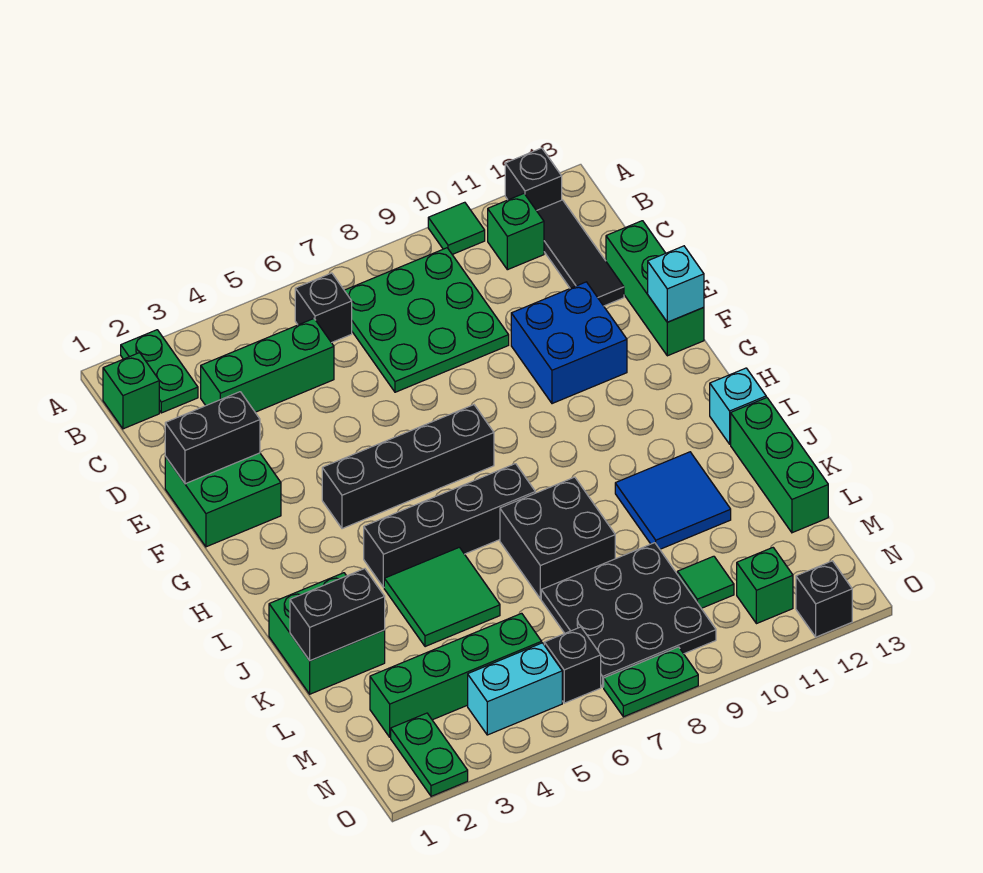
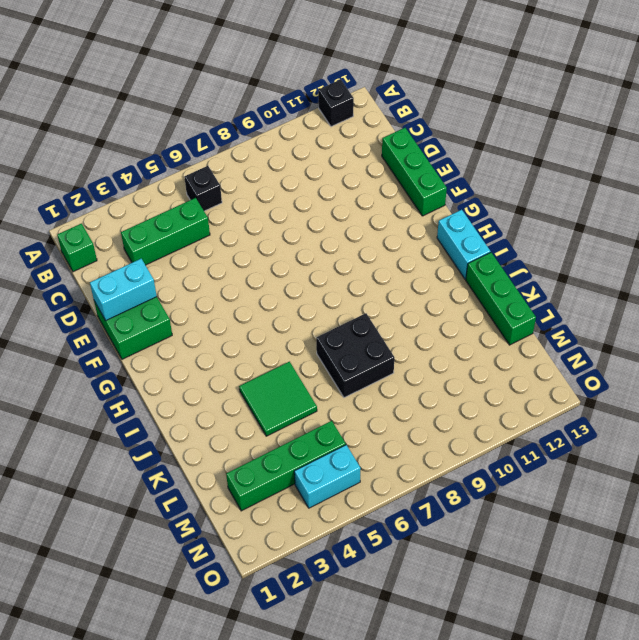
cyan 1x2 brick [90,259,157,320] -> black 1x2 brick [165,392,260,484]
cyan 1x2 brick [437,210,491,279] -> cyan 1x1 brick [710,368,766,444]
none -> green 1x2 plate [121,330,198,413]
none -> green 1x1 tile [428,202,485,254]
none -> green 3x3 plate [344,248,509,392]
none -> green 1x1 brick [488,194,544,270]

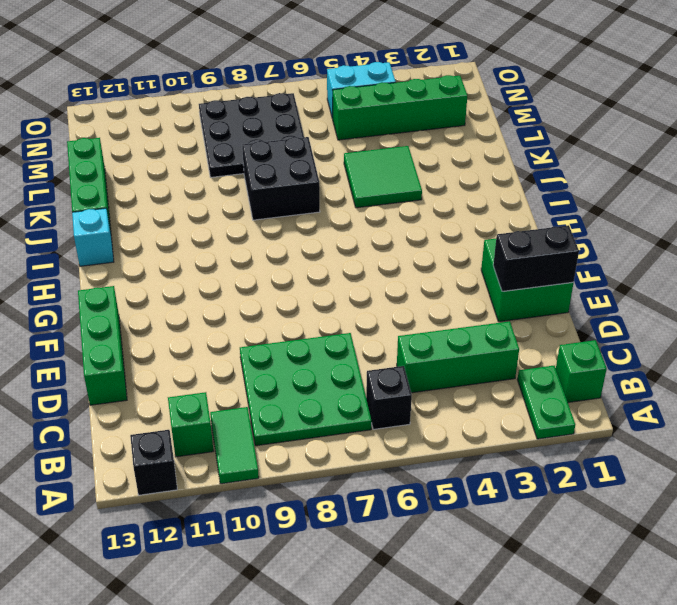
green 1x2 tile [210,407,259,484] -> green 1x1 tile [428,202,485,254]
none -> black 1x3 tile [537,200,624,306]
none -> blue 2x2 brick [511,282,627,404]
none -> black 1x4 brick [322,405,494,529]
none -> black 1x4 brick [364,464,535,588]

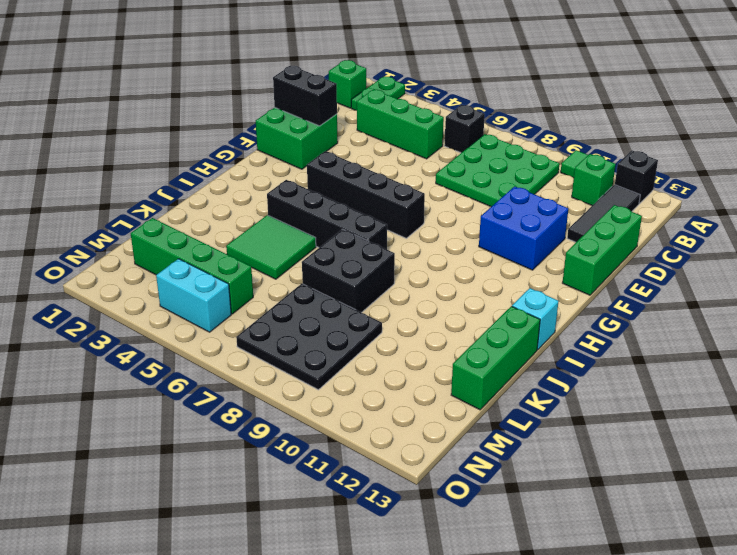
none -> green 2x2 brick [269,573,385,694]
none -> blue 2x2 tile [615,452,731,549]
none -> green 1x1 tile [677,556,734,608]
none -> green 1x2 plate [391,713,468,796]

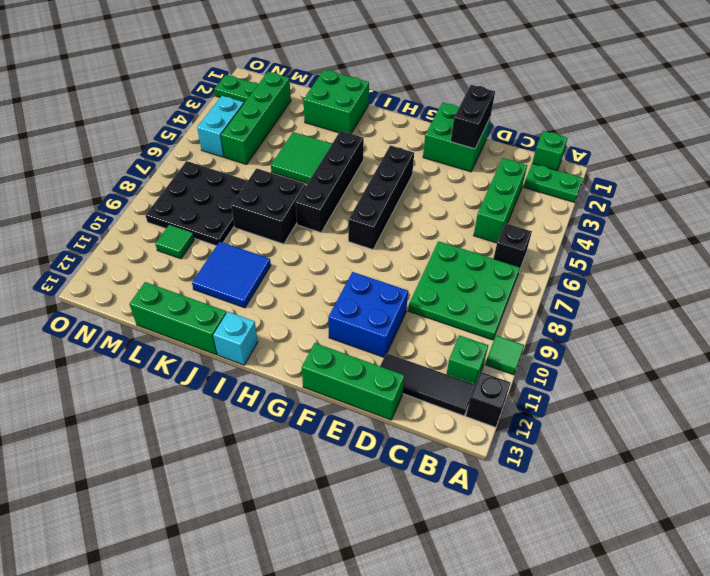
none -> black 1x1 brick [544,627,601,703]
none -> green 1x1 brick [737,548,793,624]
none -> green 1x2 plate [604,647,698,717]
none -> black 1x1 brick [796,561,852,637]

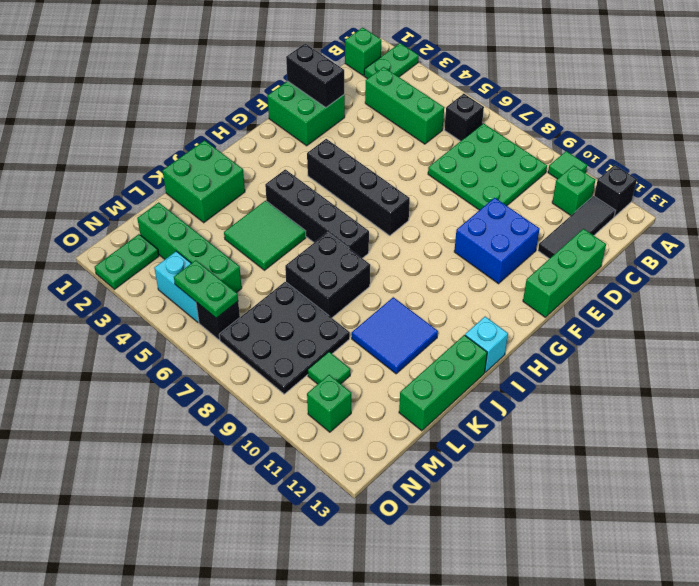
green 1x2 plate [174,260,238,318] -> green 1x2 plate moved to [604,647,698,717]
none -> black 1x1 brick [796,561,852,637]
none -> cyan 1x1 brick [648,246,704,322]
none -> black 1x2 brick [290,569,385,661]

